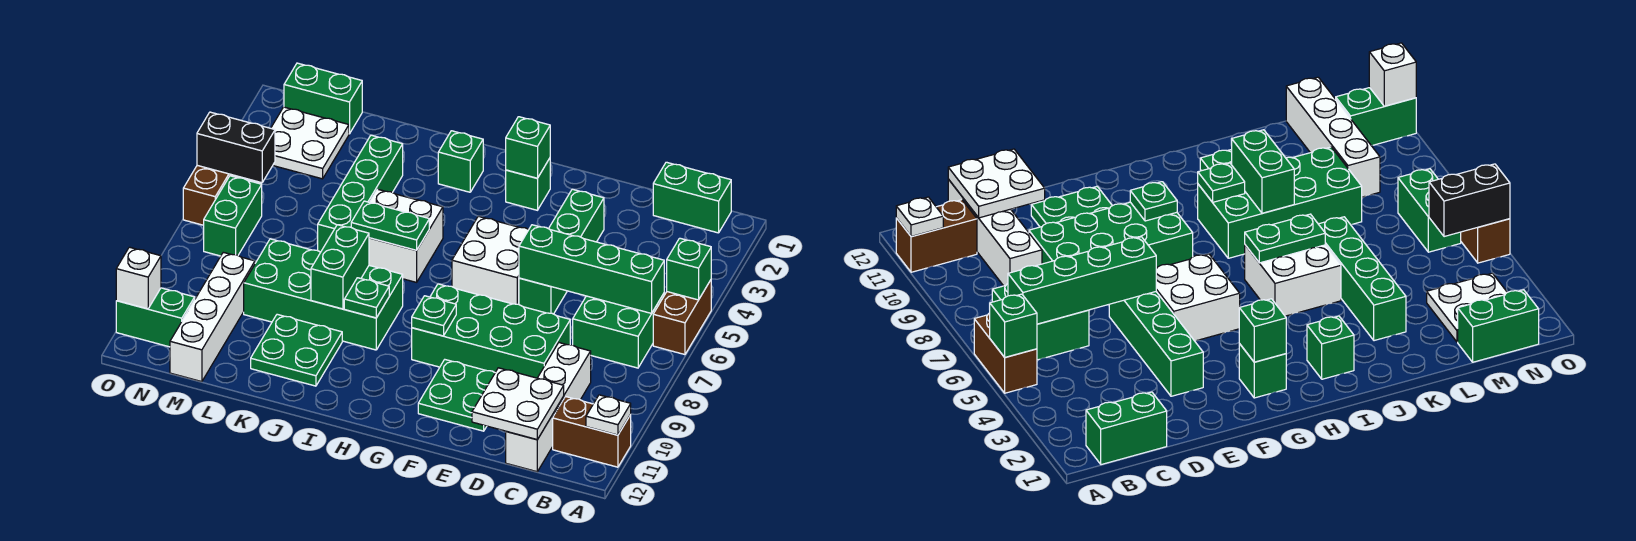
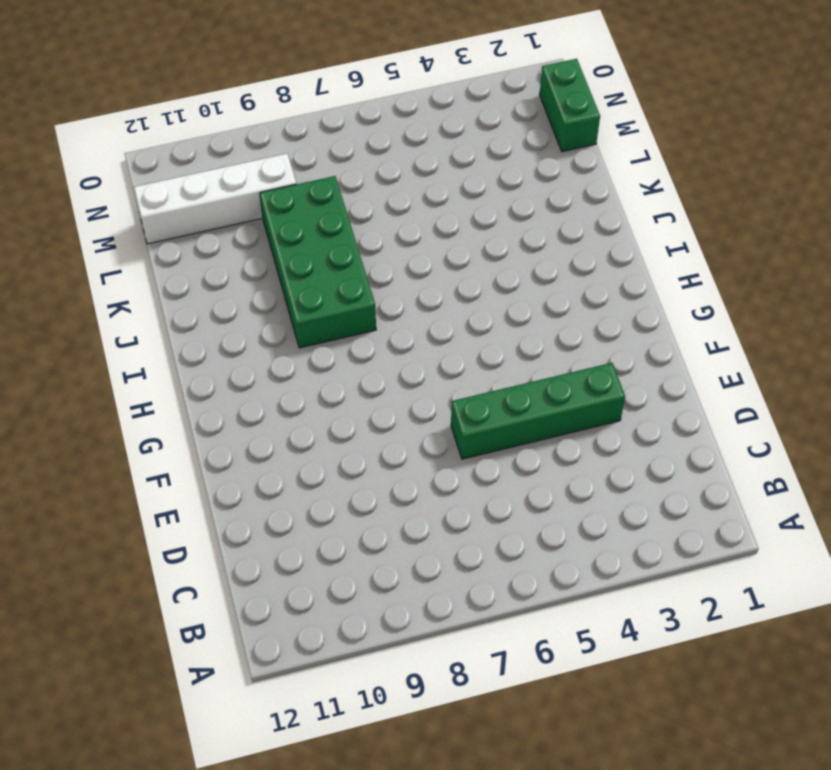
none -> brown 1x2 brick [653,280,711,355]
none -> brown 1x2 brick [553,397,631,467]
none -> green 1x2 brick [653,162,731,233]
none -> green 2x2 brick [573,294,664,368]

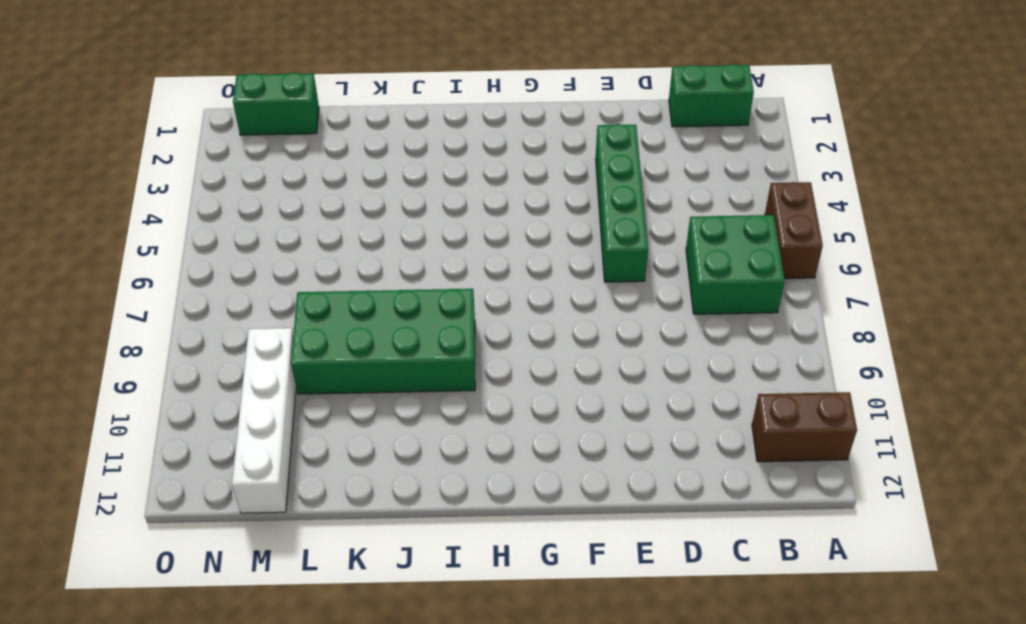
none -> white 1x4 brick [506,343,591,472]
none -> green 2x4 brick [412,284,570,378]
none -> green 2x2 plate [418,360,495,431]
none -> white 2x2 brick [452,216,529,304]

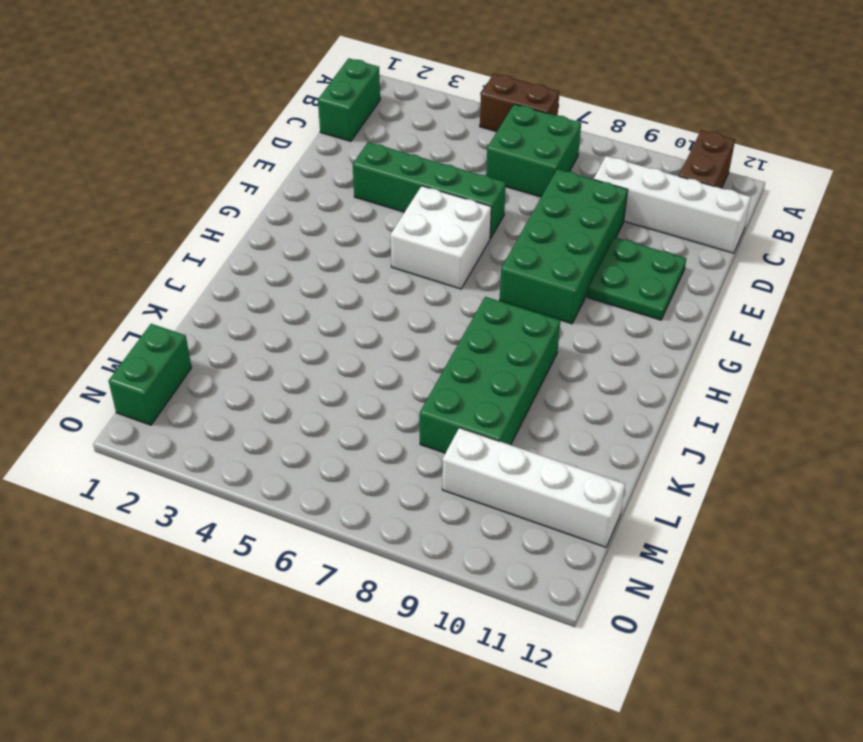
none -> green 1x1 brick [506,158,550,210]
none -> green 1x1 brick [438,131,483,192]
none -> white 2x2 brick [369,189,443,282]
none -> green 2x2 plate [251,314,342,386]

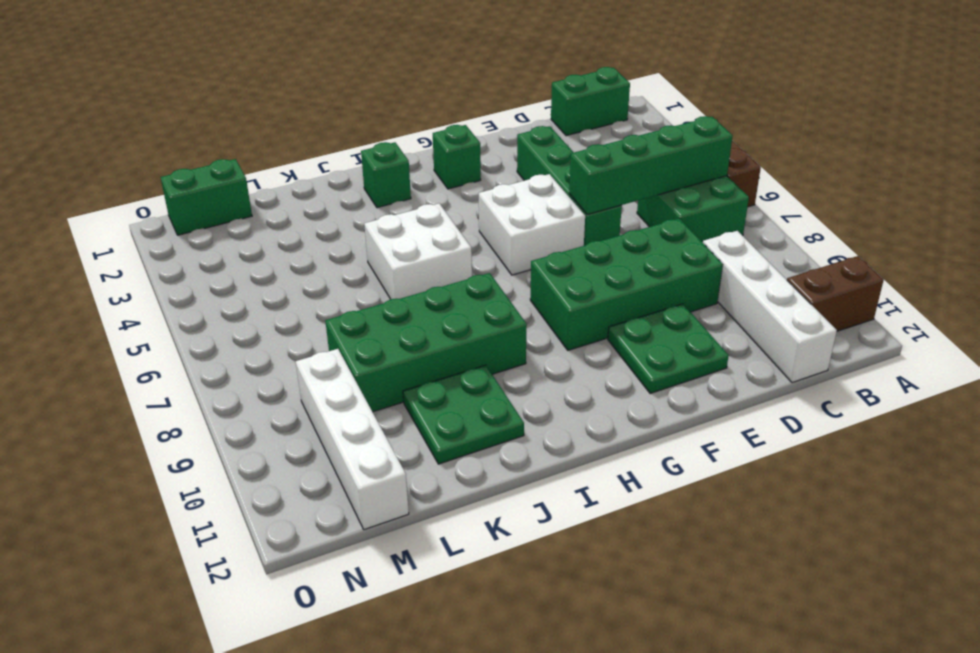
none -> green 1x4 brick [318,135,403,252]
none -> white 2x2 plate [271,107,349,179]
none -> green 1x2 brick [204,176,262,256]
none -> green 1x2 brick [116,288,195,347]

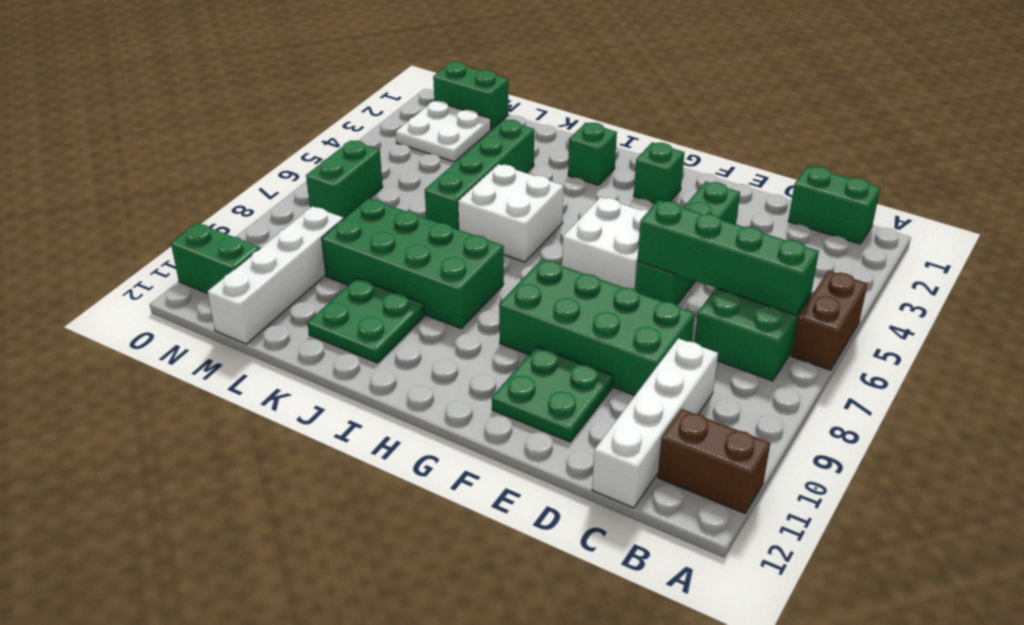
none -> brown 1x2 brick [183,165,242,225]
none -> green 1x1 brick [667,238,711,300]
none -> white 1x1 plate [586,395,631,435]
none -> white 2x2 plate [472,368,564,440]

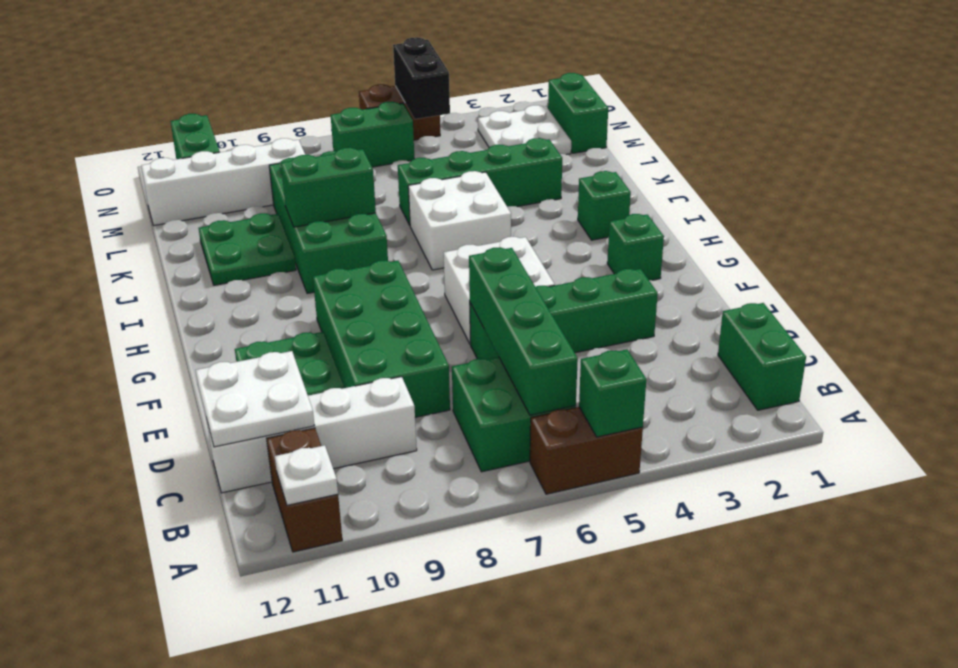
none -> green 1x1 brick [506,117,550,178]
none -> green 1x1 plate [412,296,456,336]
none -> green 1x2 plate [351,201,429,250]
none -> green 1x1 plate [344,278,389,318]

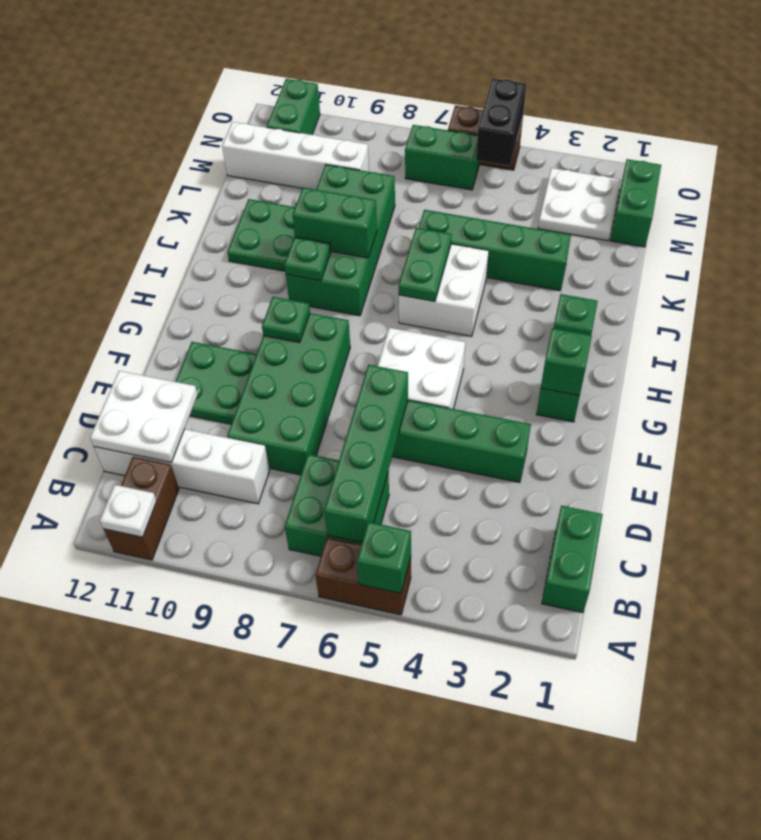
none -> white 1x1 brick [116,247,161,309]

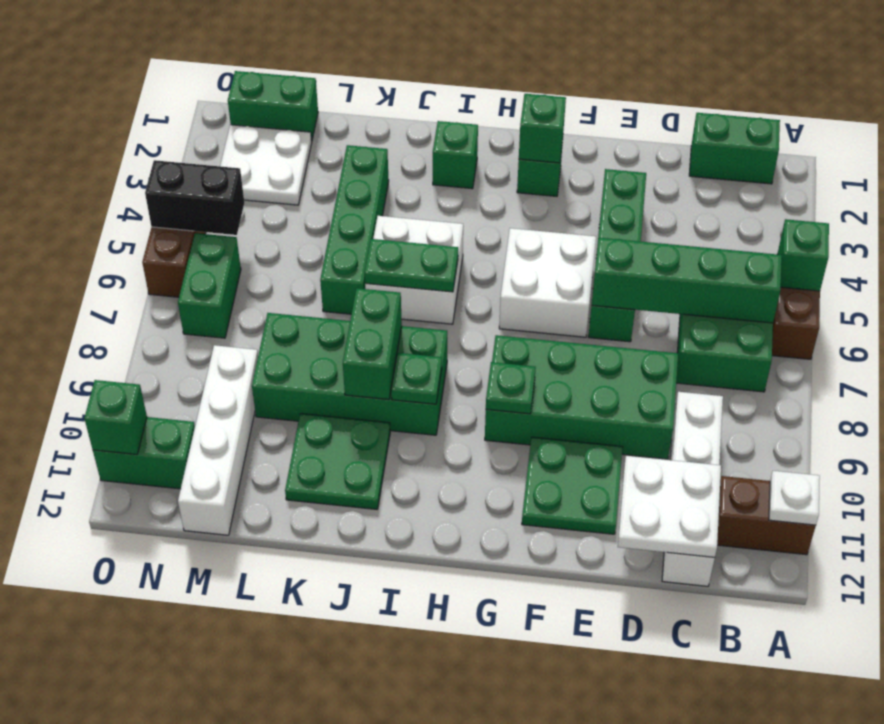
green 1x1 brick [84,380,147,455] -> white 1x1 brick [116,247,161,309]

